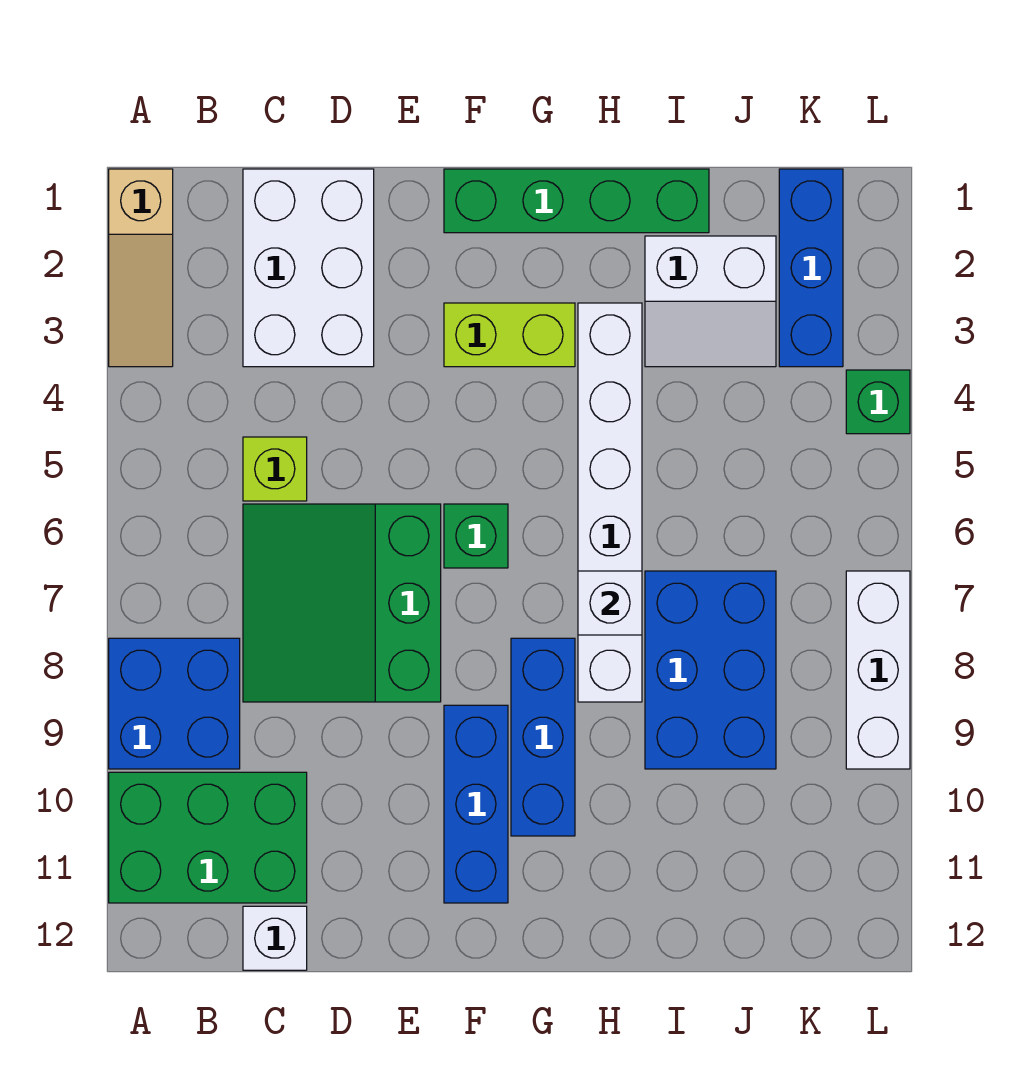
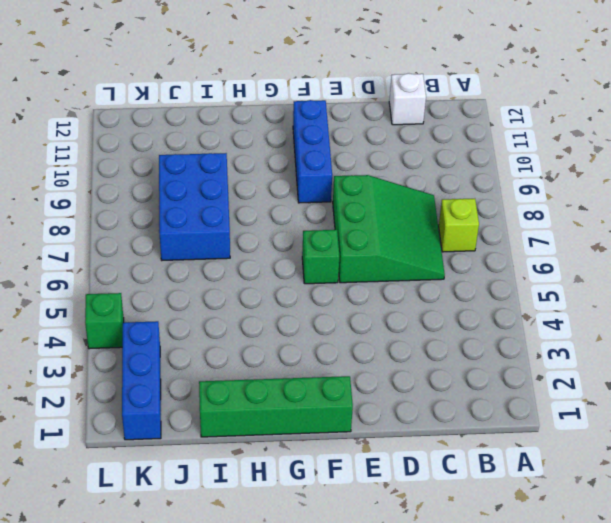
lime 1x1 brick [439,199,479,252] -> lime 1x1 brick moved to [243,437,307,501]
none -> tan 1x3 slope [109,169,173,367]
none -> blue 2x2 brick [109,638,240,769]
none -> green 2x3 brick [109,772,307,903]

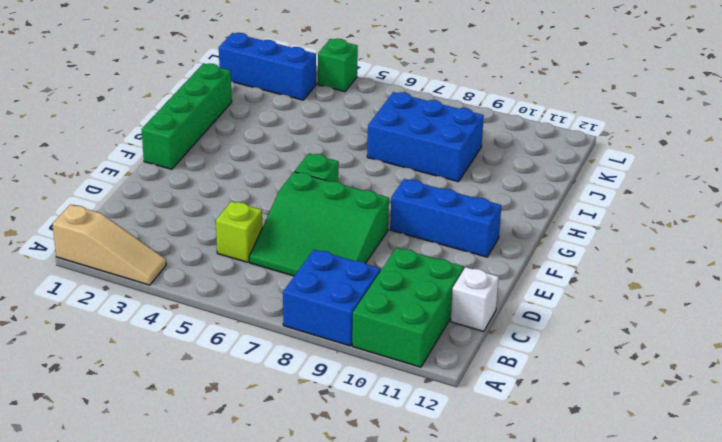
none -> white 2x3 brick [243,169,374,367]
none -> lime 1x2 brick [444,303,575,367]
none -> blue 1x3 brick [511,638,575,836]

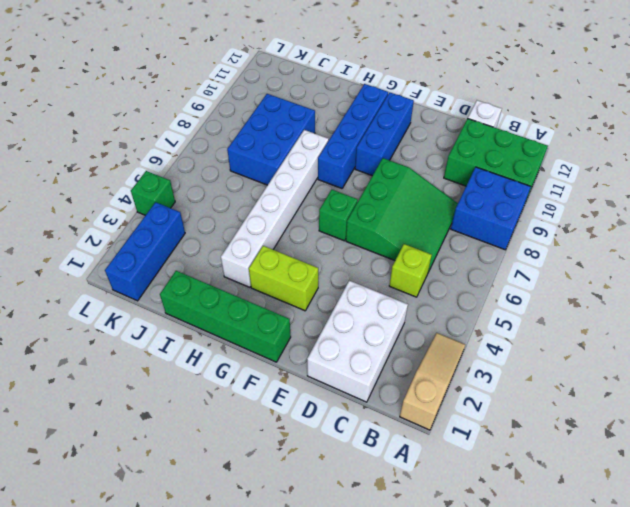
blue 1x4 brick [318,84,388,188] -> blue 1x3 brick [511,638,575,836]
none -> white 2x2 slope [645,236,776,367]
none -> white 1x3 brick [846,571,910,769]
none -> white 1x1 brick [578,571,642,635]

